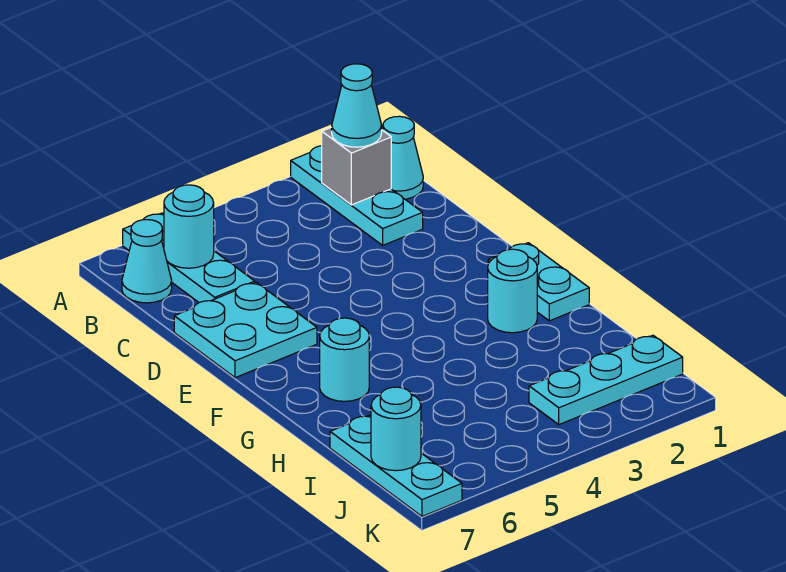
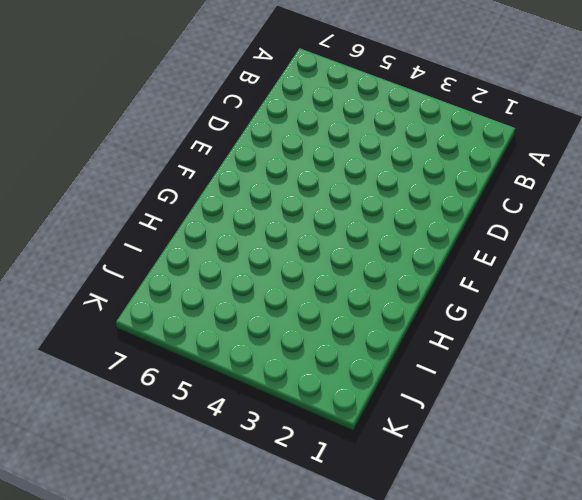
none -> cyan 1x3 plate [291,146,423,245]
none -> cyan 1x3 plate [123,213,255,302]
none -> cyan 1x1 cone [383,116,423,199]

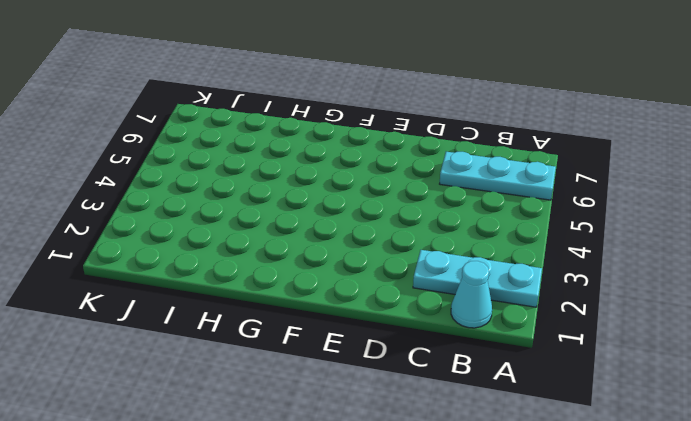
none -> cyan 1x1 cone [122,220,172,303]
none -> cyan 2x2 plate [174,282,317,378]
none -> cyan 1x2 plate [488,243,589,321]

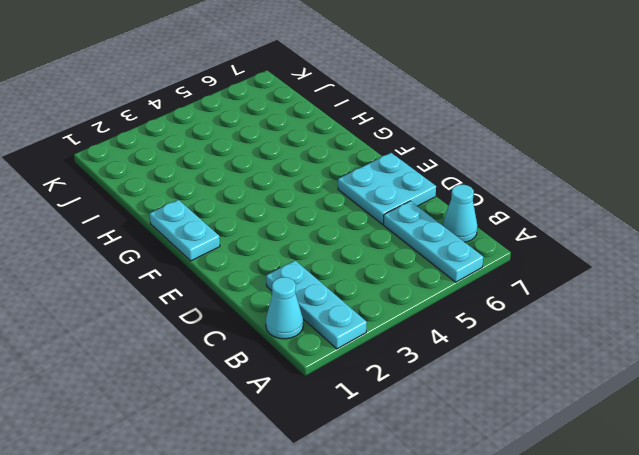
none -> cyan 1x1 round brick [488,249,537,333]
none -> cyan 1x1 round brick [320,318,369,401]
none -> cyan 1x3 plate [330,415,462,516]

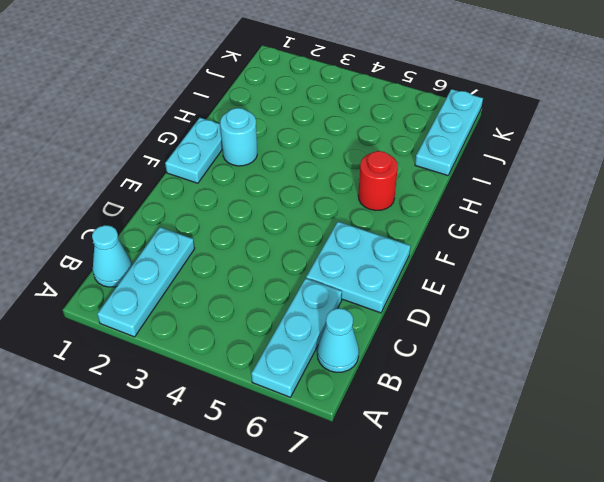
red 1x1 round brick [358,151,398,211] -> cyan 1x1 round brick [320,318,369,401]
none -> cyan 1x3 plate [529,335,683,425]
none -> grey 1x1 brick [322,127,391,205]
none -> cyan 1x1 round brick [164,185,214,268]

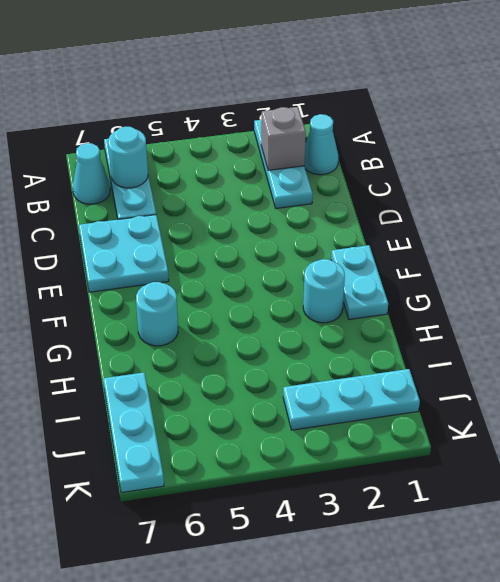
none -> cyan 1x1 round brick [371,387,421,471]
none -> cyan 1x1 cone [332,64,382,147]

